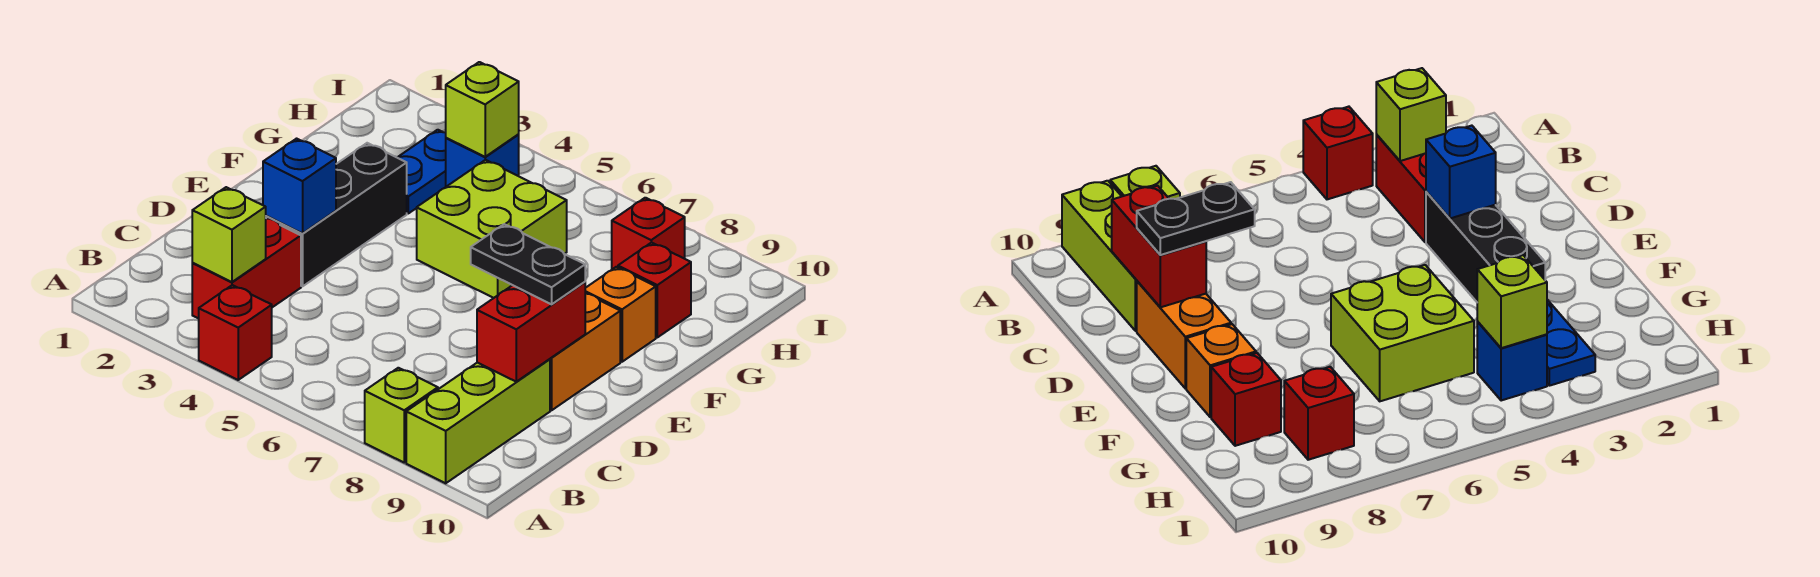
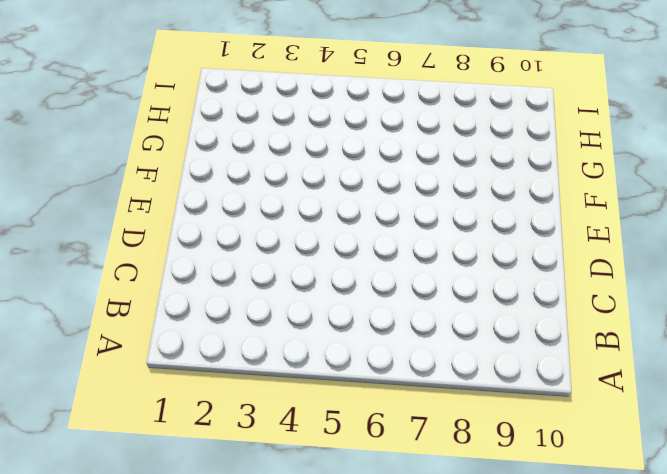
none -> red 1x1 brick [199,285,272,380]
none -> lime 1x1 brick [365,368,438,463]
none -> lime 1x3 brick [406,359,550,483]

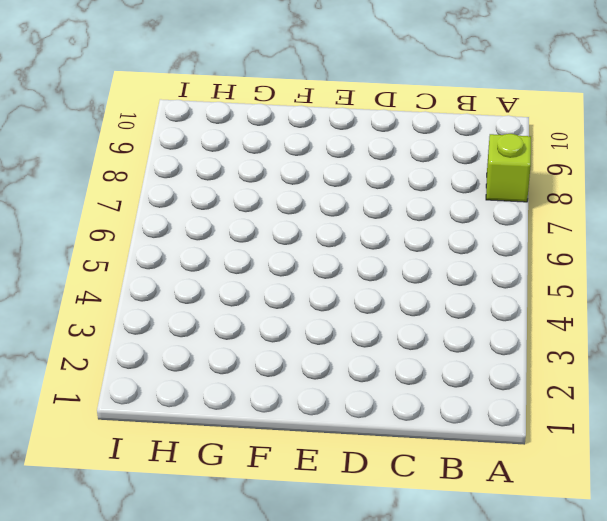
none -> red 1x1 brick [199,285,272,380]
none -> lime 1x3 brick [406,359,550,483]
none -> red 1x2 brick [192,218,301,319]

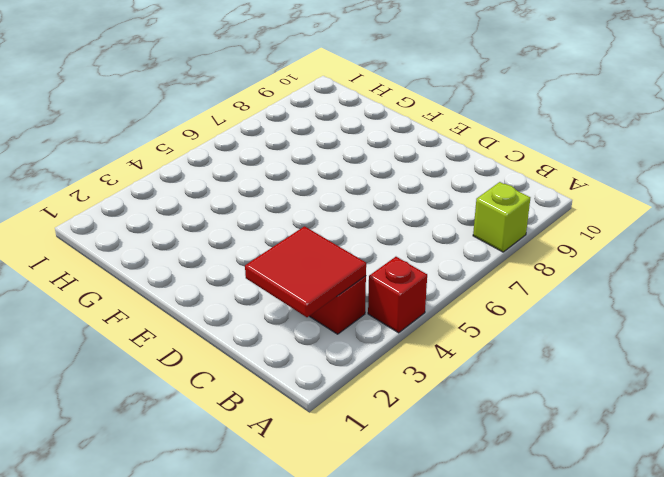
red 2x2 tile [245,226,366,317] -> lime 1x1 brick [192,187,266,282]
none -> lime 1x3 brick [406,359,550,483]
none -> black 1x3 brick [266,143,407,286]
none -> orange 1x2 brick [550,294,620,410]

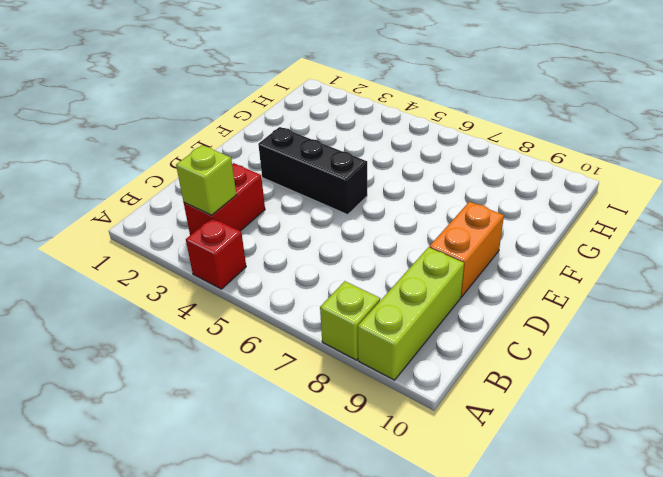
black 1x3 brick [258,127,367,215] -> black 1x3 brick turned to [266,143,407,286]
none -> lime 2x2 brick [417,160,567,298]
none -> orange 1x1 brick [585,267,656,362]
none -> blue 1x2 plate [397,130,446,213]

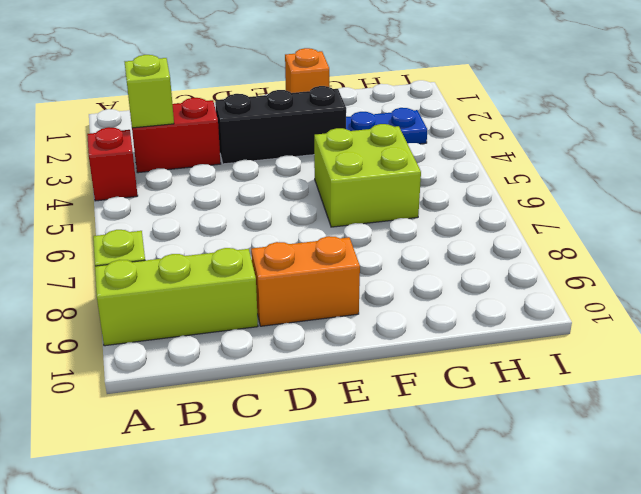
orange 1x1 brick [285,48,329,93] -> orange 1x1 brick moved to [585,267,656,362]
none -> red 1x1 brick [618,242,691,337]
none -> blue 1x1 brick [446,135,519,187]
none -> red 1x1 brick [612,198,685,269]

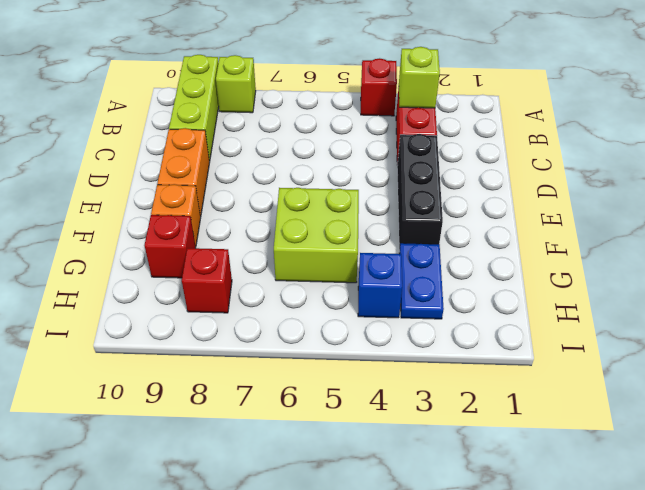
none -> red 1x2 brick [477,282,586,382]
none -> blue 1x1 brick [263,139,336,233]
none -> lime 1x1 brick [446,62,519,157]

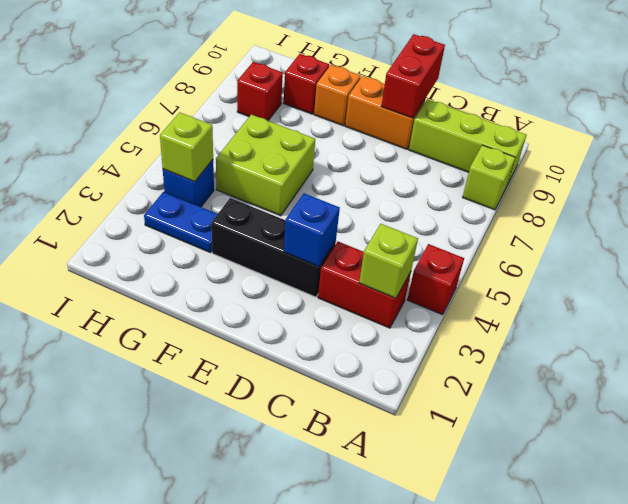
red 1x2 brick [381,34,445,118] -> red 1x2 brick turned to [477,282,586,382]
none -> black 1x2 plate [471,224,585,304]

